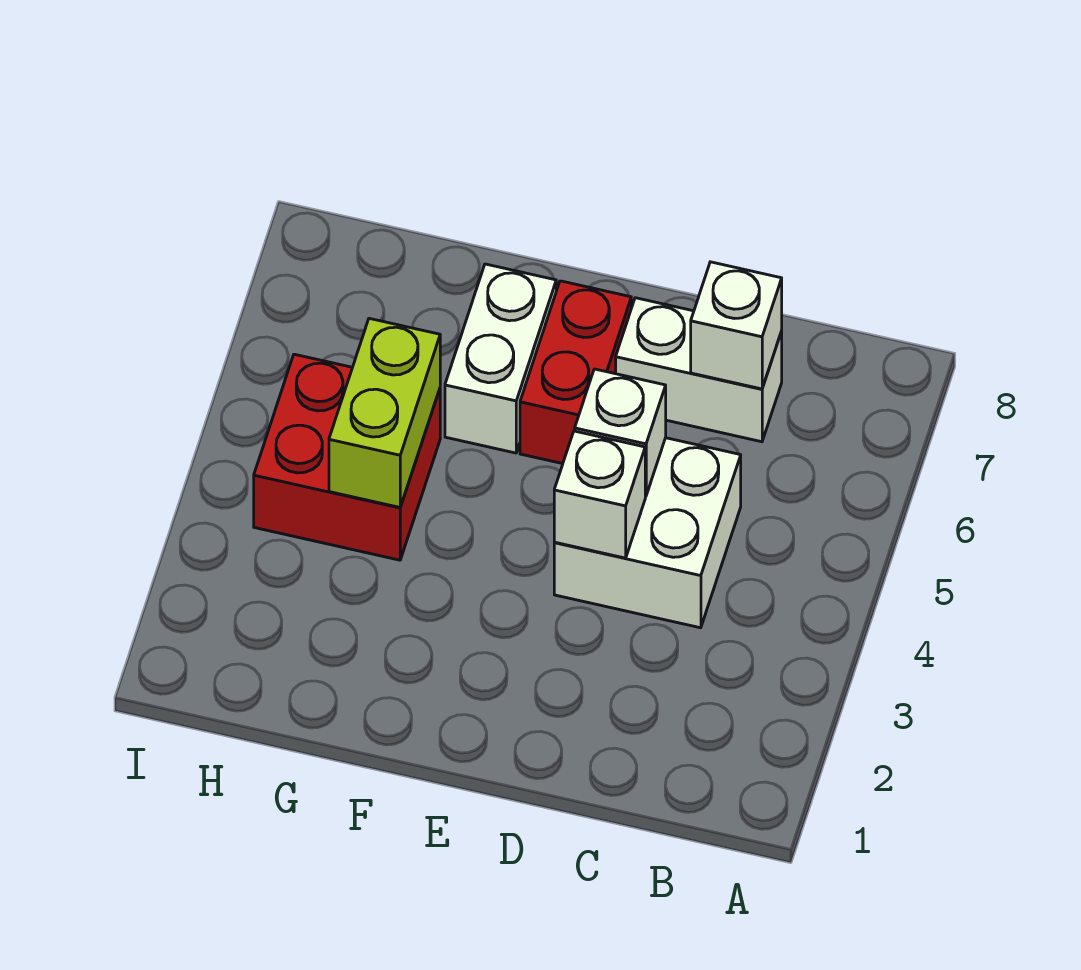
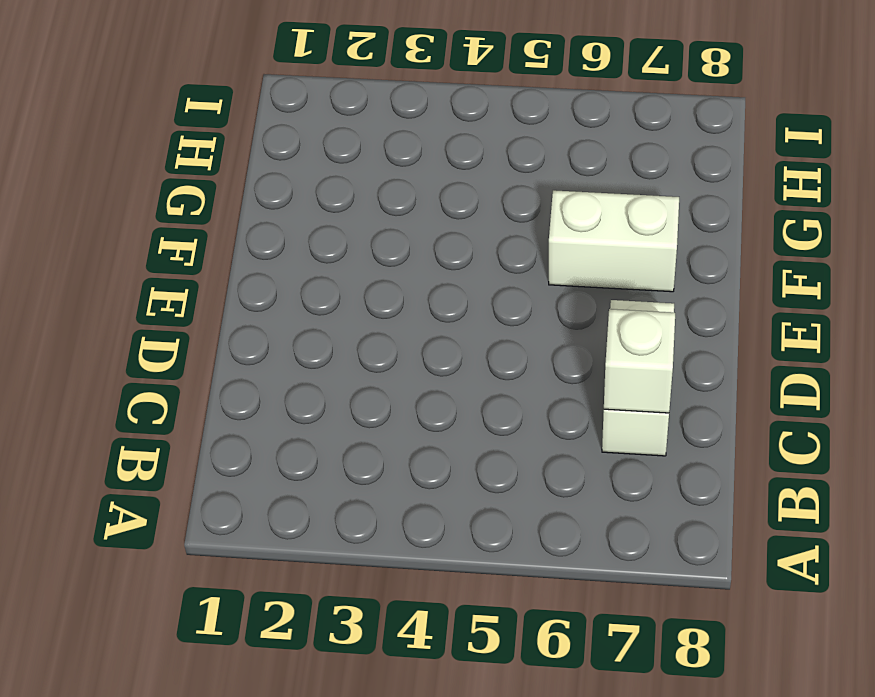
none -> white 2x2 brick [554,438,741,628]
none -> red 1x2 brick [520,281,631,464]

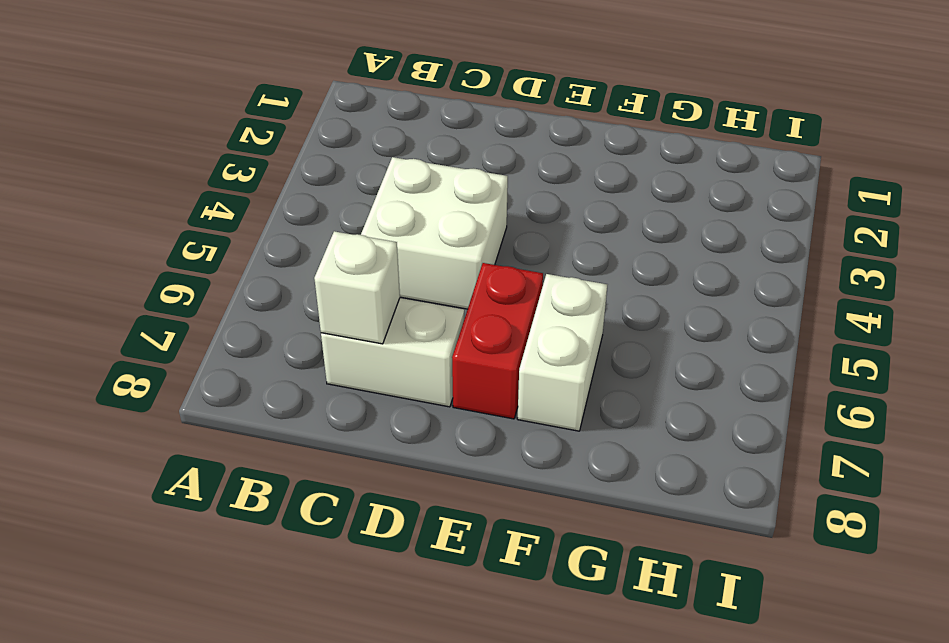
none -> red 2x2 brick [254,354,440,560]
none -> white 1x1 brick [554,431,645,558]

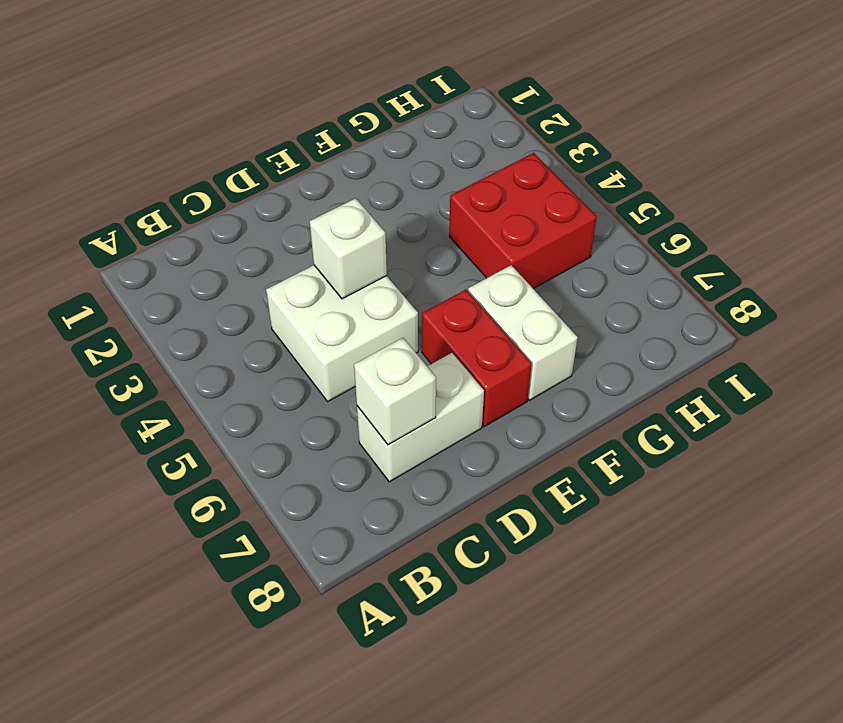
none -> white 1x1 brick [575,369,666,496]
none -> lime 1x2 brick [329,318,440,507]

